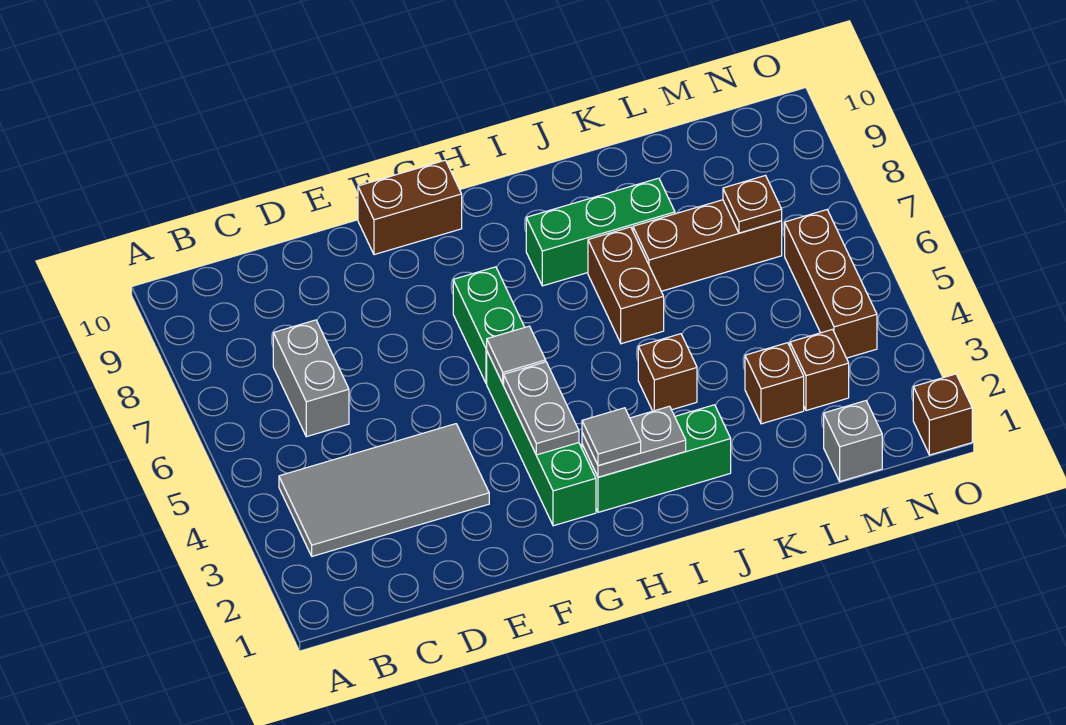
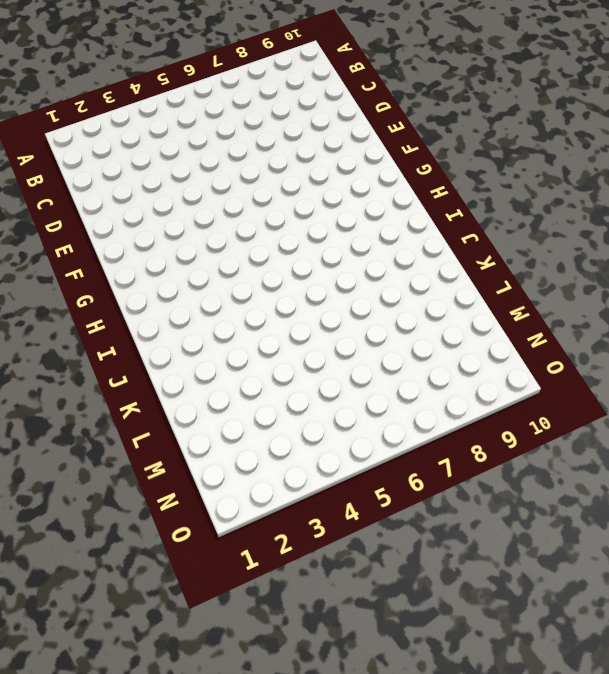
none -> grey 2x4 tile [279,424,489,556]
none -> grey 1x2 brick [273,320,349,437]
none -> brown 1x2 brick [358,160,462,255]

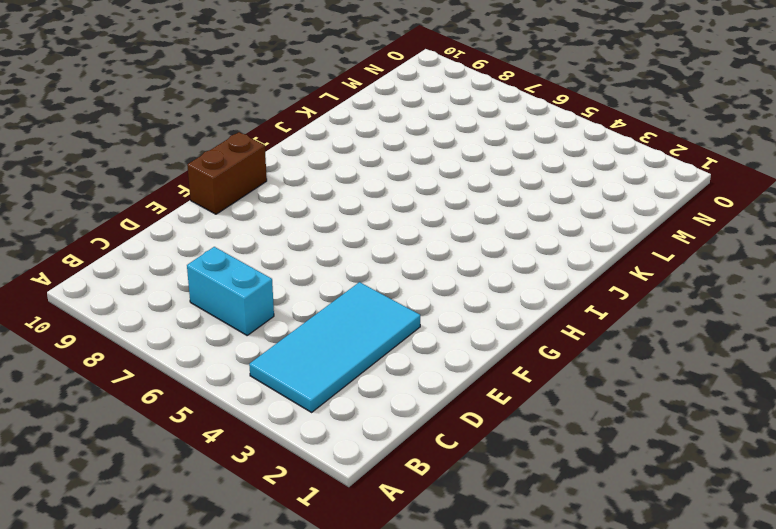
cyan 2x4 tile [249,282,420,412] -> grey 2x4 tile [279,424,489,556]
cyan 1x2 brick [187,247,274,335] -> grey 1x2 brick [273,320,349,437]
none -> green 1x4 brick [487,352,596,526]
none -> green 1x2 brick [453,267,525,384]
none -> green 1x3 brick [582,405,731,512]

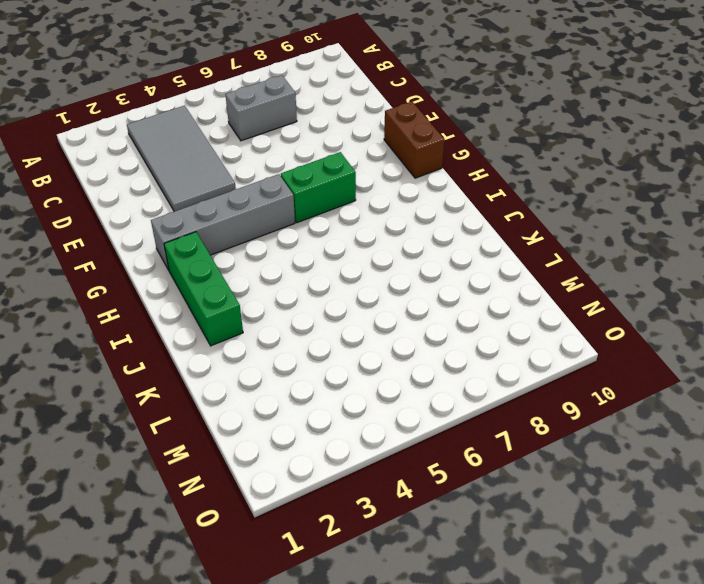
grey 1x4 brick [151,174,295,270] -> green 1x4 brick [487,352,596,526]
none -> green 1x3 brick [526,178,675,286]
none -> brown 1x1 brick [638,334,697,411]
none -> brown 1x2 brick [588,227,664,344]

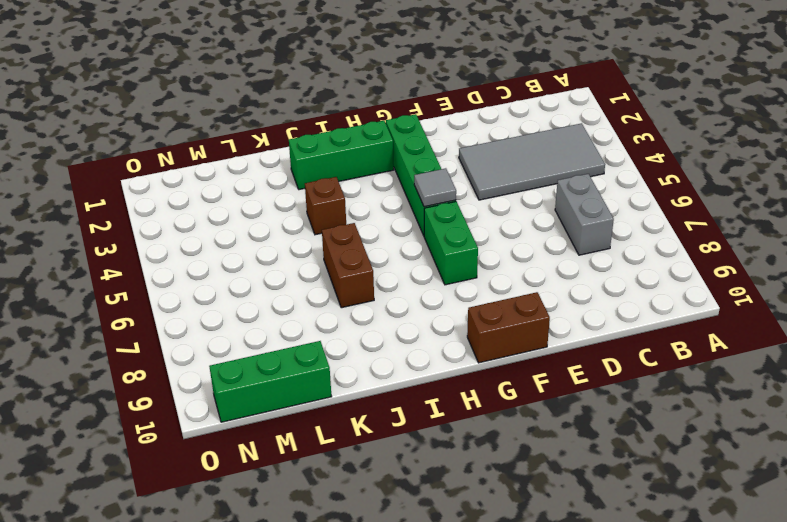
green 1x3 brick [209,341,332,422] -> green 1x3 brick moved to [526,178,675,286]
none -> brown 1x3 brick [633,200,782,291]
none -> brown 1x1 brick [745,343,804,424]
none -> grey 1x1 brick [824,401,882,481]

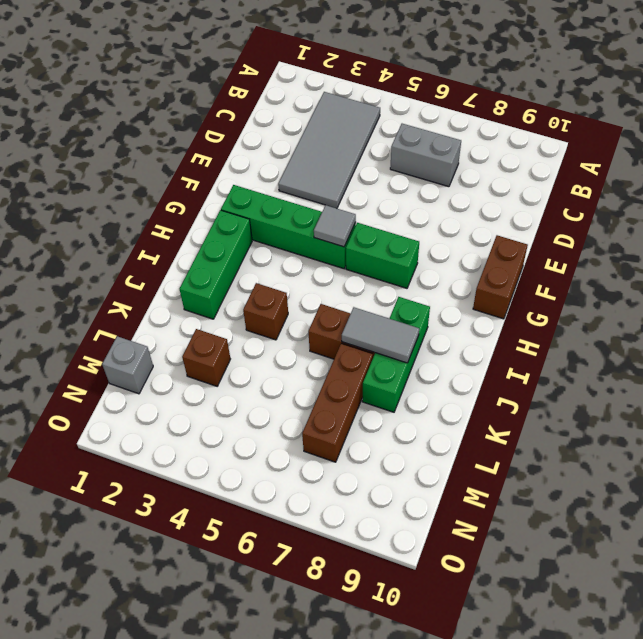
grey 1x2 tile [342,307,419,363] -> none
none -> brown 1x1 brick [790,329,849,411]
none -> brown 1x3 brick [785,210,877,358]
none -> brown 1x1 brick [913,374,972,455]

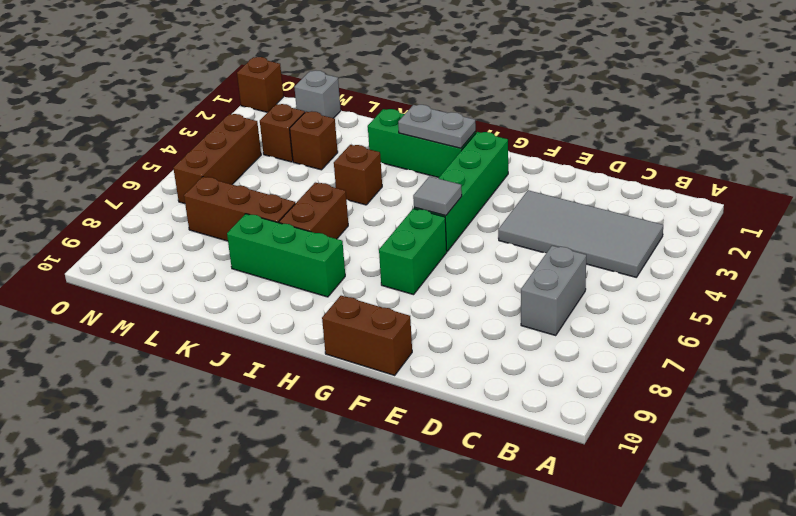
none -> grey 1x2 plate [504,362,579,455]
none -> brown 1x1 plate [723,176,782,233]
none -> grey 1x1 tile [582,408,641,466]

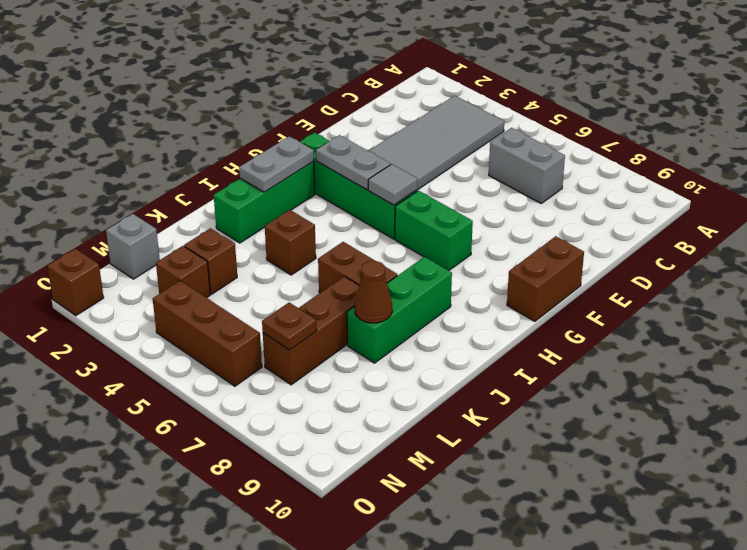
brown 1x1 cone [355,261,392,323] -> none
none -> grey 1x1 tile [582,408,641,466]

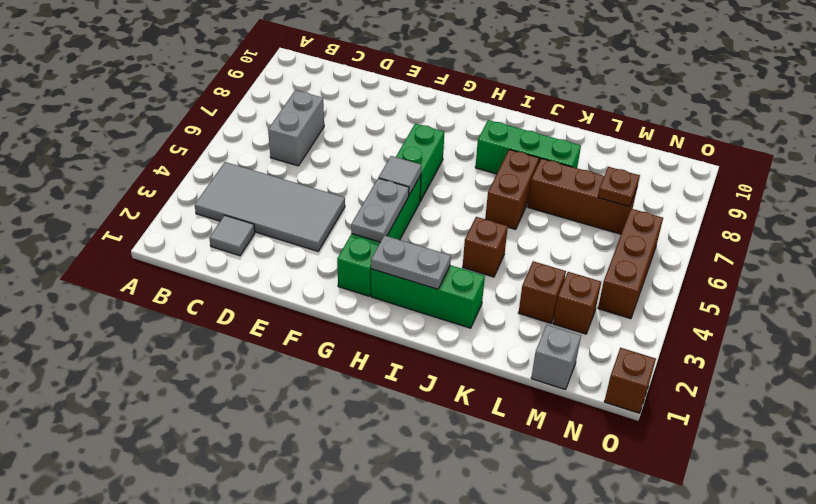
grey 1x1 tile [209,215,255,256] -> grey 1x1 tile moved to [582,408,641,466]
none -> brown 1x2 brick [358,160,462,255]

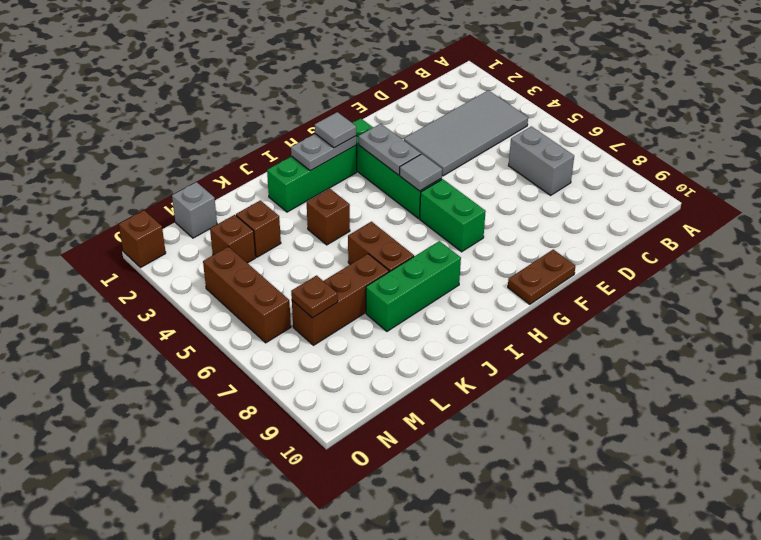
brown 1x2 plate [508,249,575,304] -> brown 1x2 brick [358,160,462,255]

